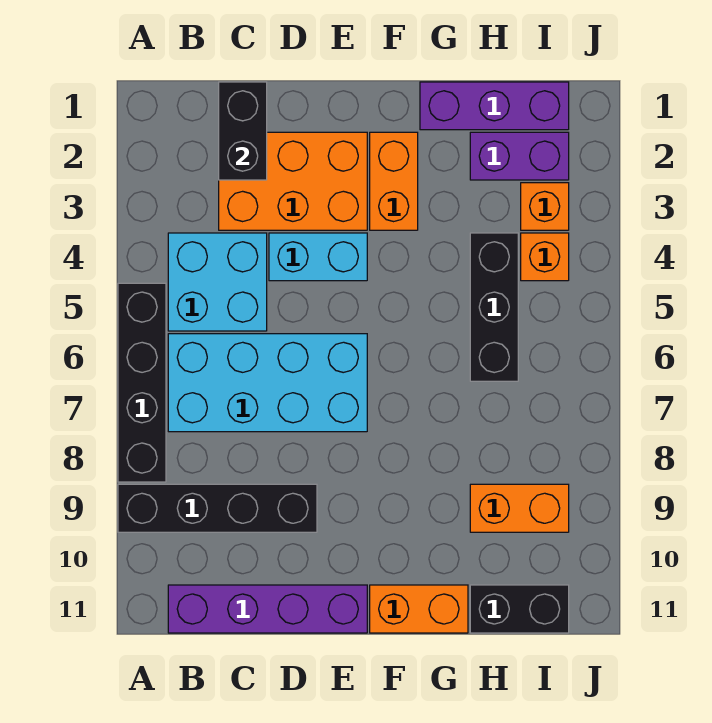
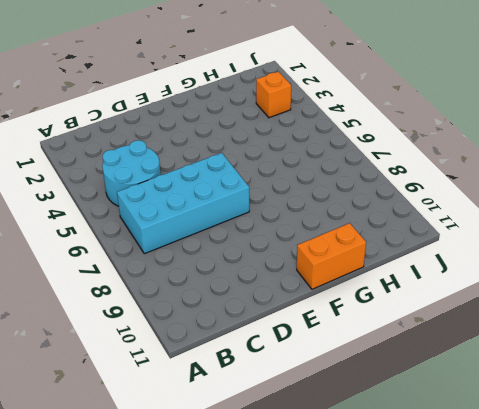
cyan 2x2 round brick [102,140,161,206] -> cyan 2x2 brick [168,233,267,331]
none -> black 1x4 brick [118,283,166,482]
none -> black 1x4 brick [118,484,317,532]
none -> purple 1x4 brick [168,585,367,633]

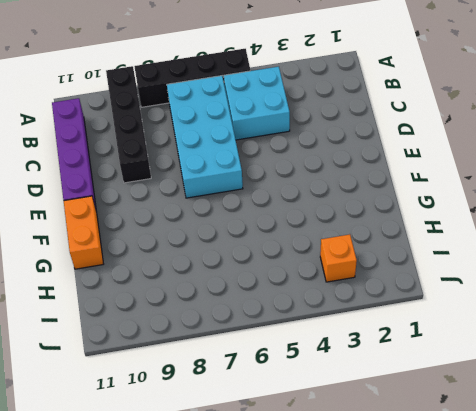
none -> orange 2x3 brick [219,132,367,230]
none -> cyan 1x2 brick [269,233,367,281]
none -> orange 1x2 brick [370,132,418,230]

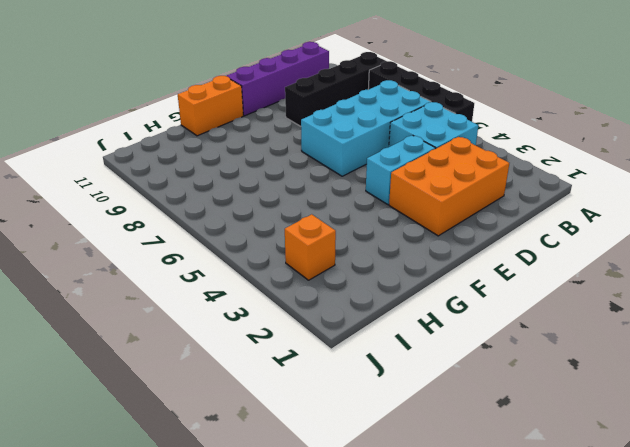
none -> orange 1x2 brick [370,132,418,230]
none -> purple 1x3 brick [420,82,569,130]
none -> purple 1x2 brick [470,132,569,180]

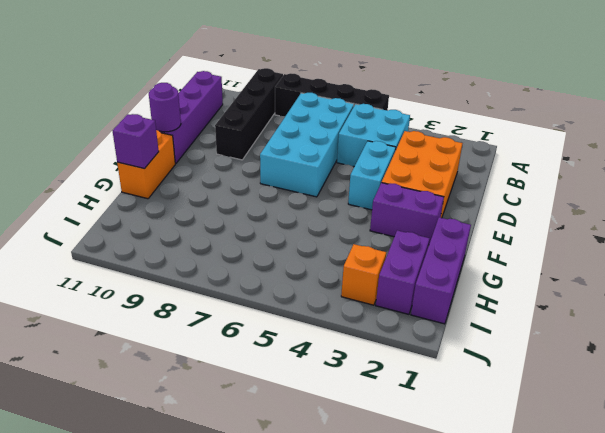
purple 1x1 round brick [149,83,181,132] -> none
purple 1x2 brick [370,183,444,244] -> orange 1x2 brick [370,132,418,230]
purple 1x1 brick [112,114,159,169] -> none
none -> black 1x3 brick [470,233,518,381]
none -> orange 1x2 brick [470,484,569,532]
none -> black 1x2 brick [470,585,569,633]

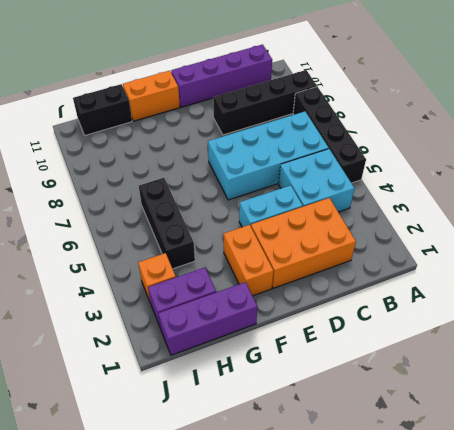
none -> orange 1x2 brick [470,484,569,532]
none -> orange 1x1 brick [521,233,569,281]
none -> black 1x2 brick [219,82,267,180]

